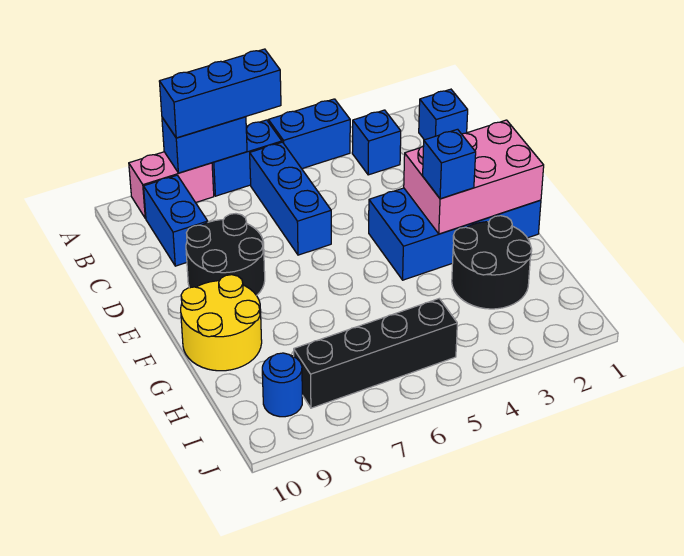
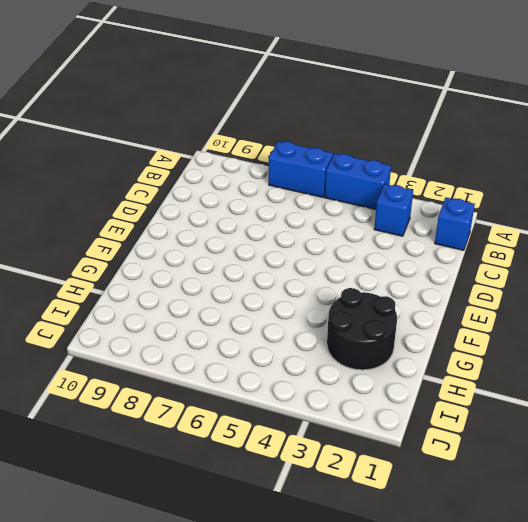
none -> pink 1x2 brick [129,152,214,219]
none -> blue 1x3 brick [250,142,331,255]
none -> blue 1x2 brick [144,175,208,266]

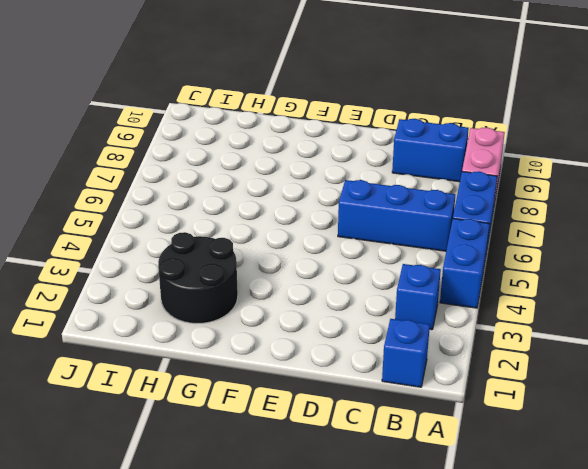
none -> black 2x2 round brick [186,214,265,296]
none -> blue 2x4 brick [369,188,541,280]
none -> yellow 2x2 round brick [181,275,262,371]

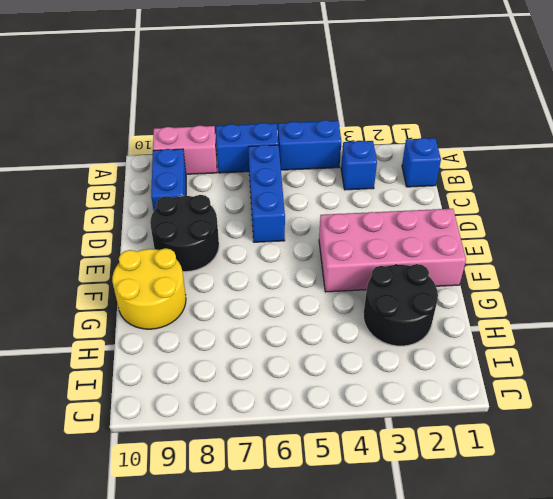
pink 2x4 brick [319,209,466,292] -> blue 2x4 brick [369,188,541,280]
none -> black 1x4 brick [294,299,457,408]
none -> blue 1x1 round brick [262,353,302,417]
none -> blue 1x2 brick [162,117,247,173]

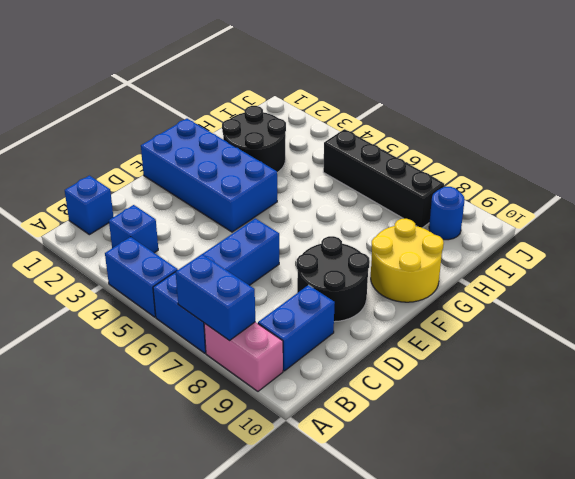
none -> pink 2x3 brick [404,120,544,234]
none -> blue 1x3 brick [159,49,281,138]
none -> blue 1x1 brick [423,129,476,199]

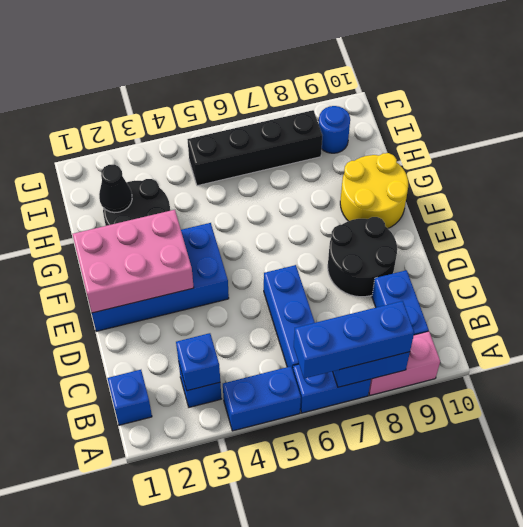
blue 1x1 brick [176,333,220,391] -> blue 1x1 brick moved to [423,129,476,199]
black 1x1 cone [99,165,132,213] -> none

